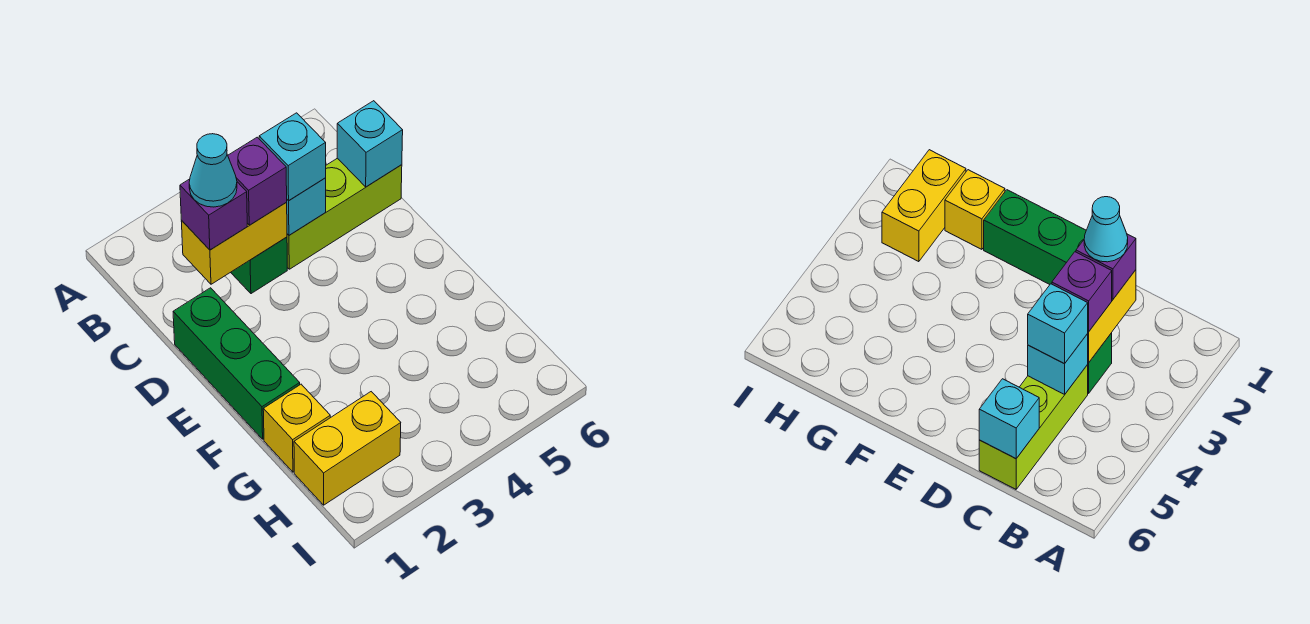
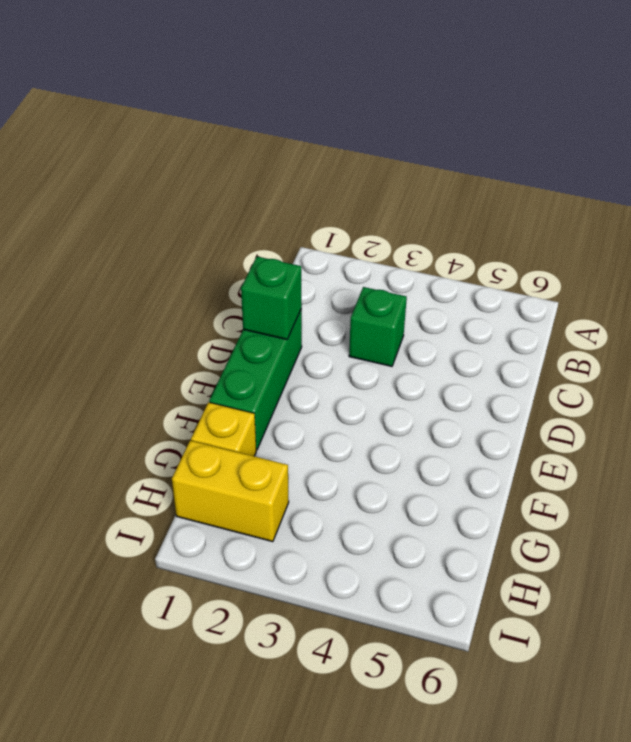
green 1x1 brick [241,257,302,339] -> none
none -> lime 1x3 brick [287,158,402,269]
none -> yellow 1x2 brick [181,202,287,284]
none -> cyan 1x1 brick [287,178,326,235]

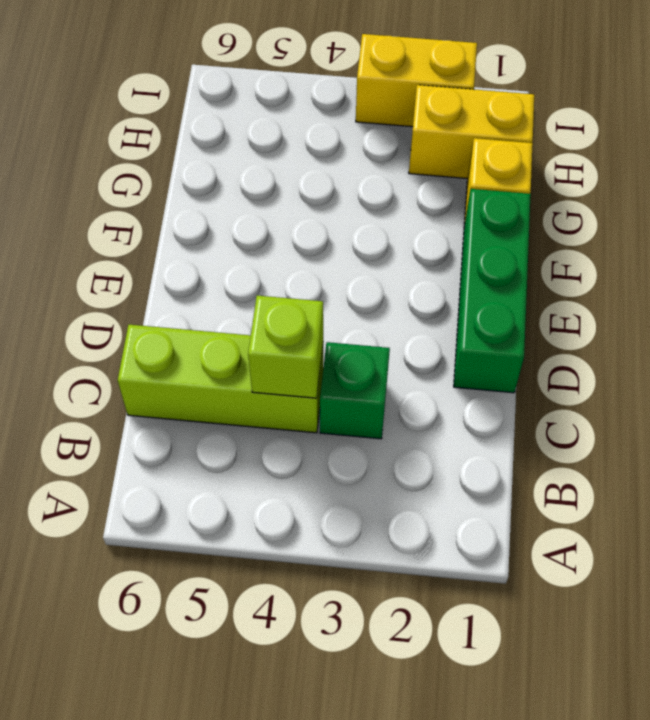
lime 1x1 brick [248,296,323,398] -> cyan 1x1 brick [287,178,326,235]
yellow 1x2 brick [356,34,477,127] -> yellow 1x2 brick moved to [181,202,287,284]
none -> cyan 1x1 brick [337,101,403,187]
none -> purple 1x1 brick [180,179,247,250]
none -> purple 1x1 brick [228,137,287,225]

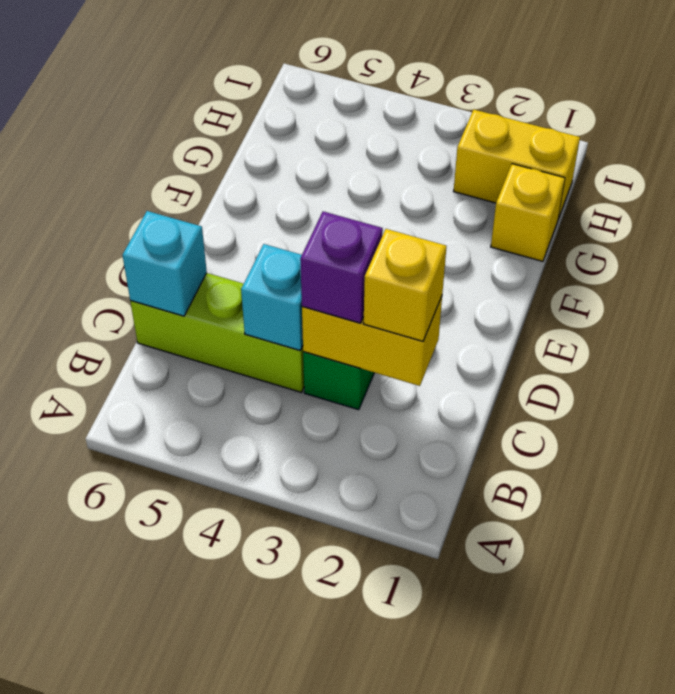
yellow 1x1 brick [364,229,447,341] -> purple 1x1 brick [180,179,247,250]
none -> green 1x3 brick [173,288,300,439]
none -> cyan 1x1 brick [259,113,326,201]
none -> cyan 1x1 cone [189,134,237,207]

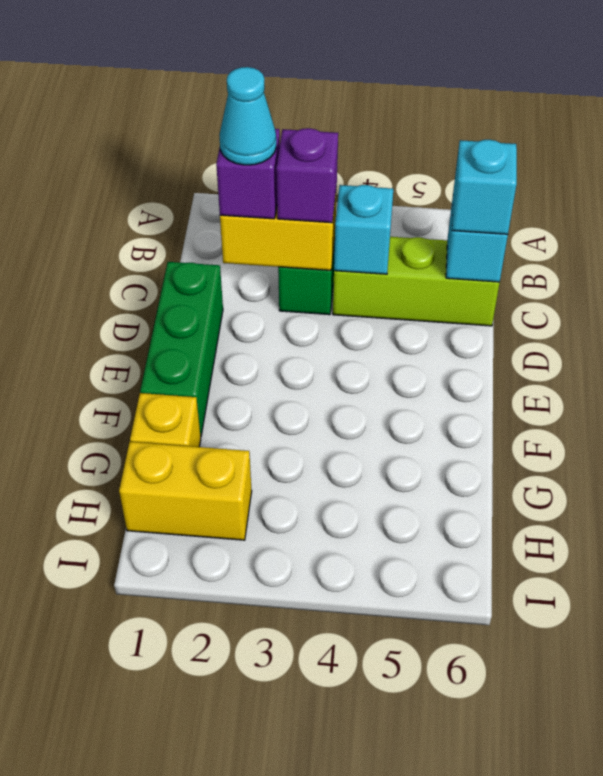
cyan 1x1 brick [452,140,517,234] -> cyan 1x1 brick moved to [259,113,326,201]

